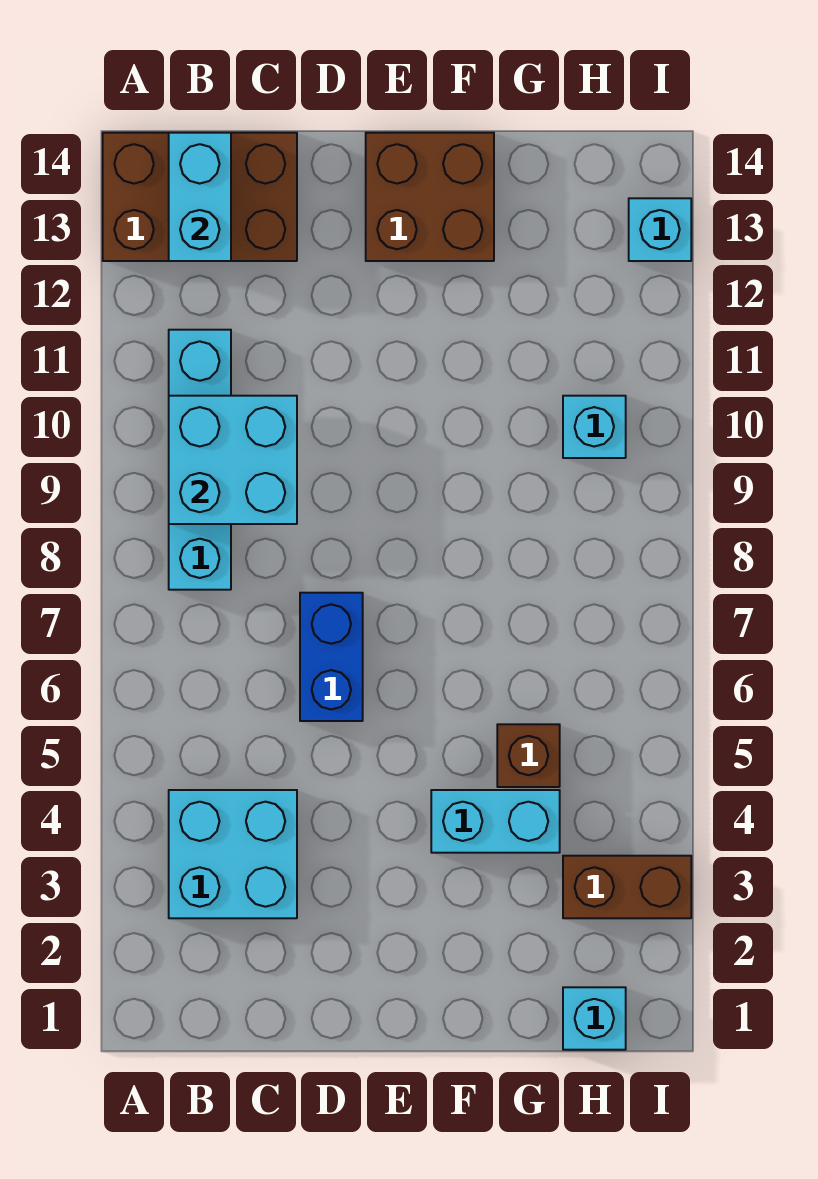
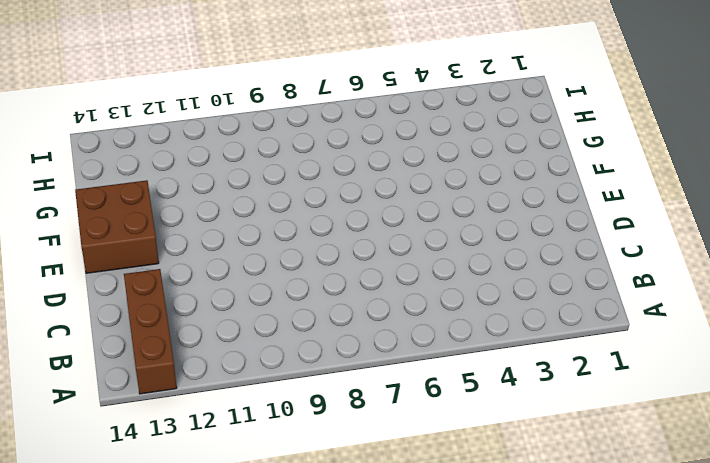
brown 1x3 brick [124,269,177,394] -> brown 2x3 brick [103,133,297,261]
none -> cyan 2x2 brick [169,790,297,918]
none -> cyan 1x4 brick [169,330,231,590]
none -> blue 1x2 brick [300,593,363,721]

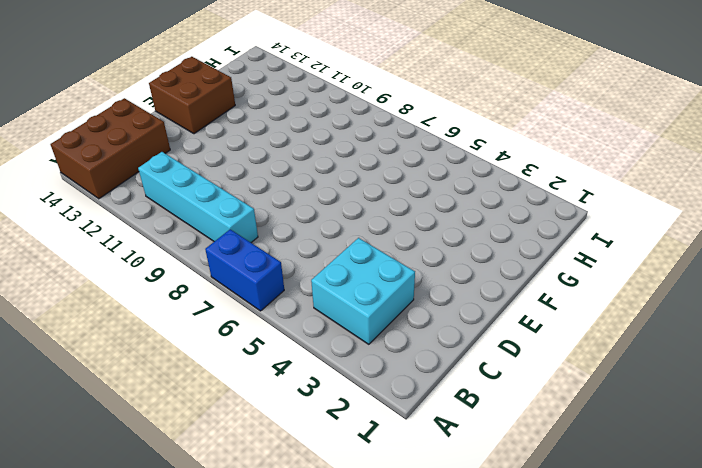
blue 1x2 brick [205,229,284,311] -> blue 1x2 brick moved to [300,593,363,721]
none -> cyan 1x2 brick [431,790,560,853]
none -> brown 1x1 brick [497,724,560,787]
none -> cyan 1x1 brick [563,987,626,1050]

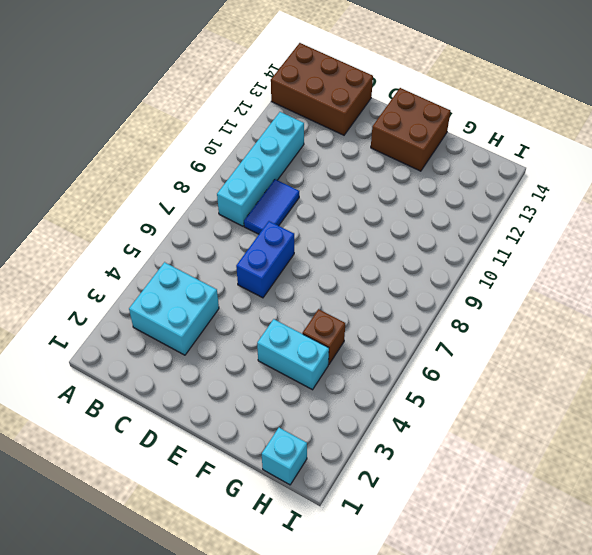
blue 1x2 tile [244,179,299,234] -> none
none -> brown 1x2 brick [563,856,691,918]
none -> cyan 1x1 brick [563,396,626,458]
none -> cyan 1x1 brick [629,198,691,261]

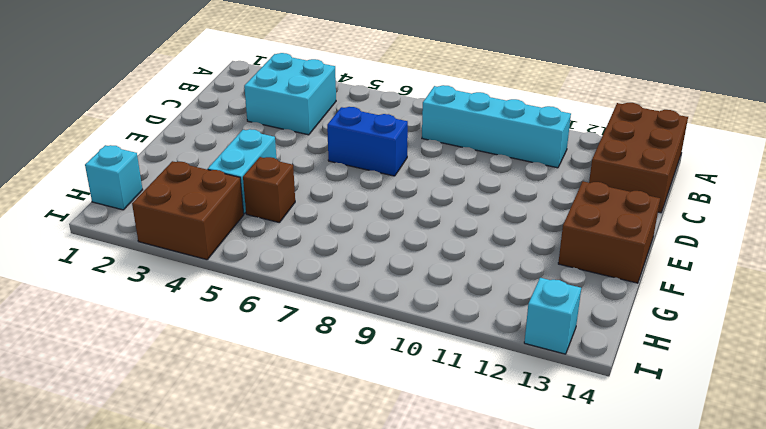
brown 2x2 brick [132,161,244,260] -> brown 1x2 brick [563,856,691,918]
none -> cyan 1x1 brick [563,396,626,458]
none -> cyan 2x2 brick [169,396,297,524]
none -> cyan 1x2 brick [169,133,231,261]

